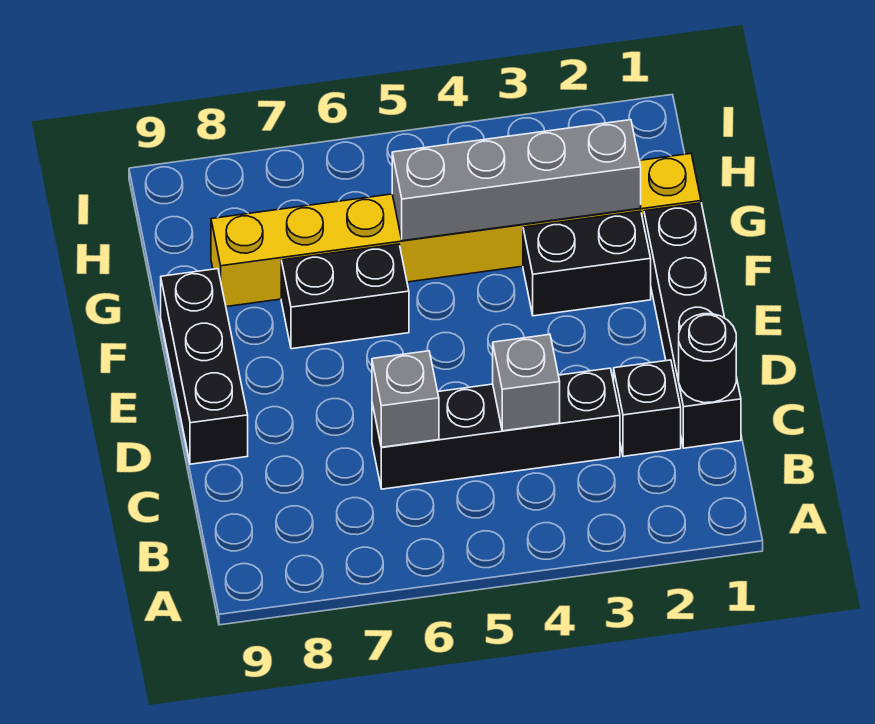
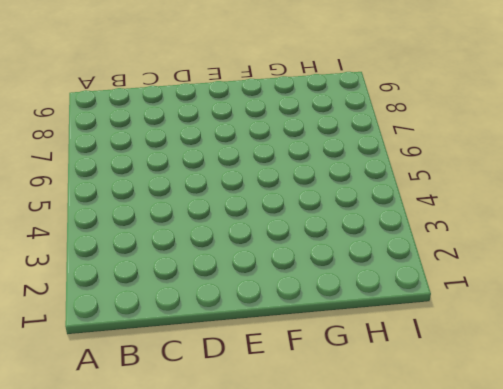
none -> black 1x4 brick [644,203,741,448]
none -> black 1x1 brick [614,360,681,456]

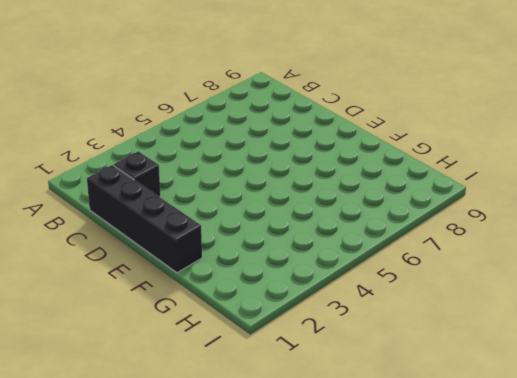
none -> black 1x4 brick [372,368,620,489]
none -> black 1x3 brick [161,269,248,464]

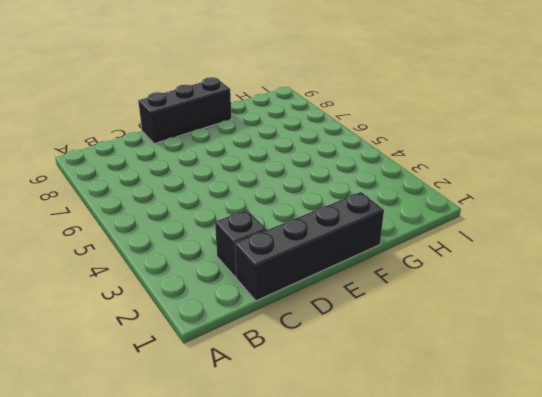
none -> black 1x4 brick [372,368,620,489]
none -> black 1x2 brick [523,211,651,316]

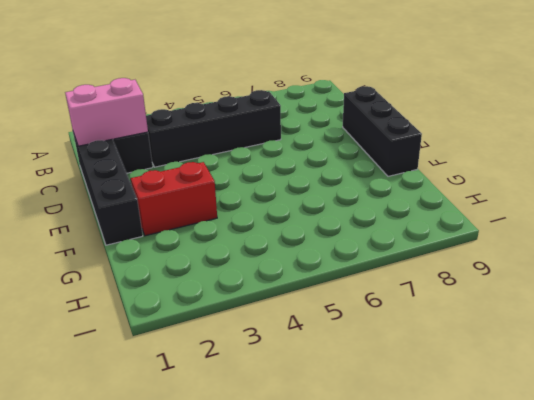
pink 1x2 brick [65,78,148,146] -> black 1x1 round brick [679,314,736,403]
red 1x2 brick [131,162,217,236] -> black 1x2 brick [523,211,651,316]
none -> black 1x2 brick [281,244,409,349]
none -> yellow 1x8 brick [211,154,701,307]

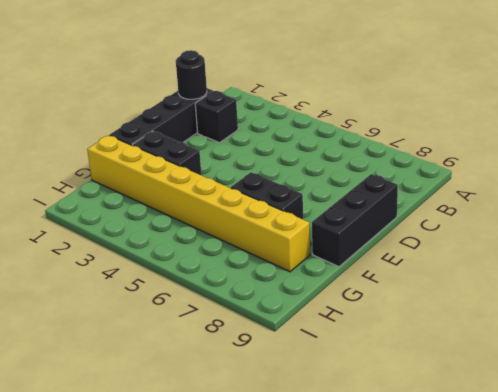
none -> black 1x4 brick [372,368,620,489]
none -> grey 1x1 brick [493,334,560,431]

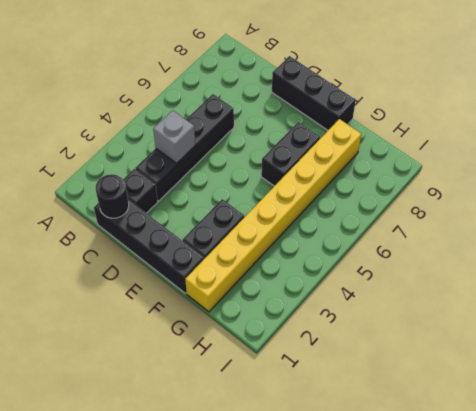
none -> grey 1x1 brick [372,351,439,447]
none -> grey 1x4 brick [392,120,641,241]

